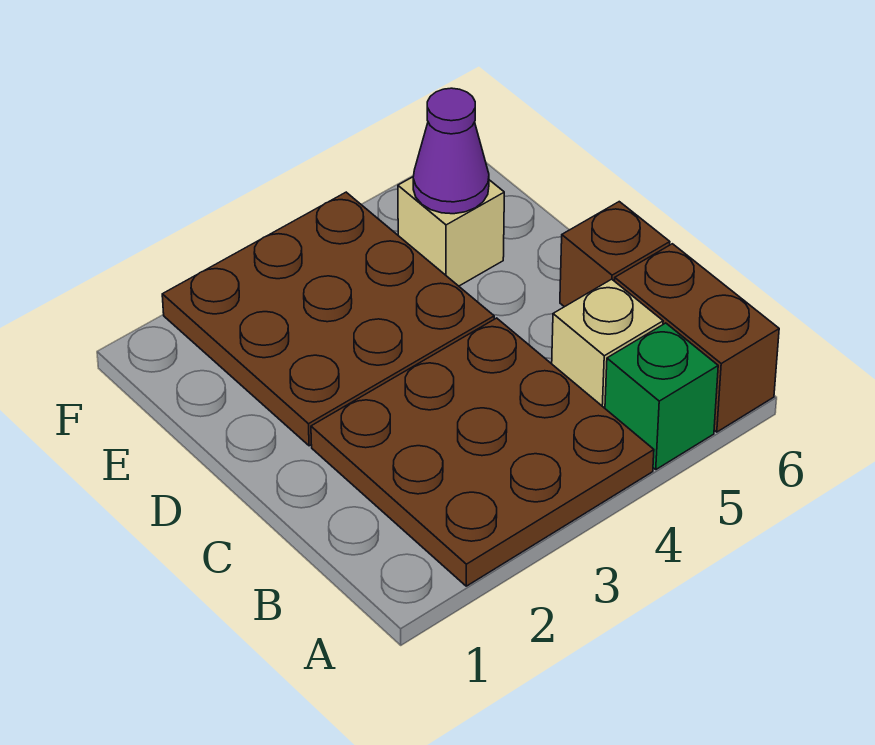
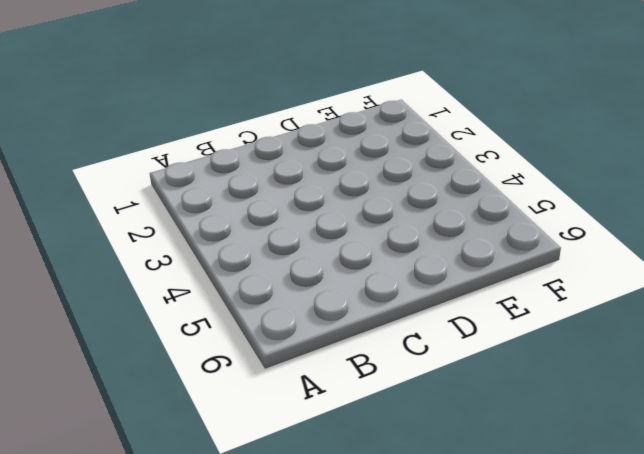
none -> brown 3x3 plate [311,318,654,586]
none -> green 1x1 brick [605,323,718,469]

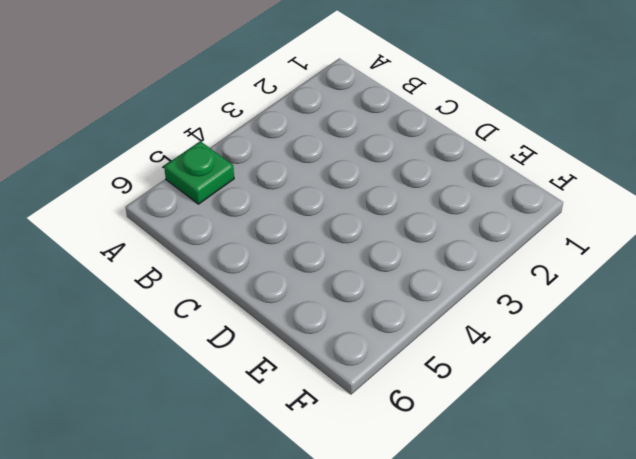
green 1x1 plate [164,141,234,204] -> green 1x1 brick [605,323,718,469]
none -> brown 3x3 plate [311,318,654,586]
none -> brown 1x2 brick [615,244,779,432]

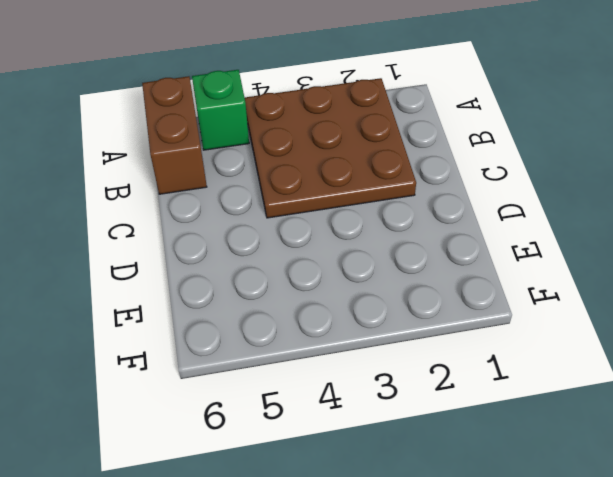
none -> tan 1x1 brick [552,279,663,408]
none -> brown 1x1 brick [560,202,670,307]

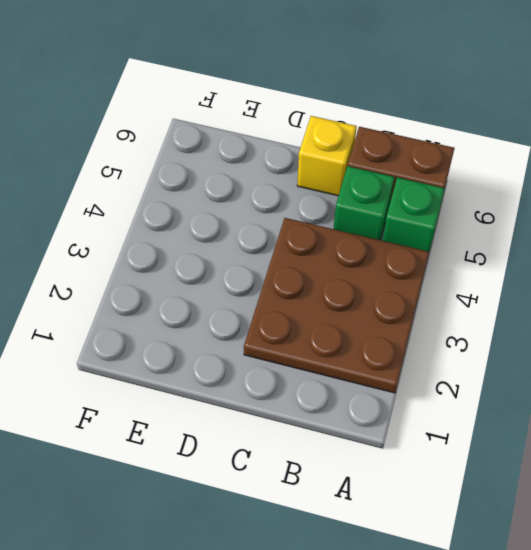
green 1x1 brick [334,166,394,240] -> tan 1x1 brick [552,279,663,408]
yellow 1x1 brick [297,116,357,196] -> brown 1x1 brick [560,202,670,307]
none -> brown 3x3 plate [162,192,494,446]
none -> tan 1x1 brick [398,177,504,286]

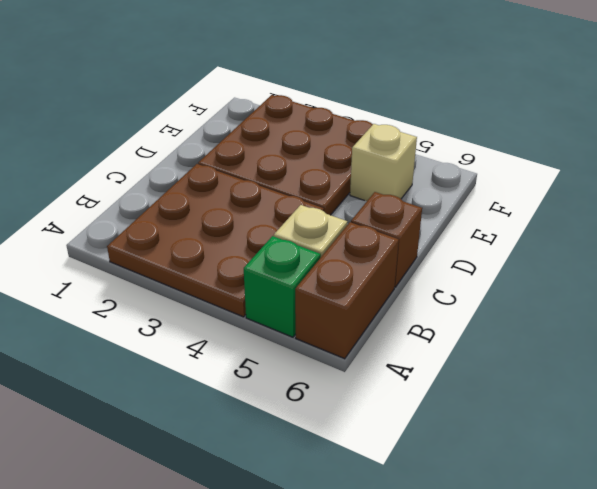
none -> purple 1x1 cone [413,88,489,214]

